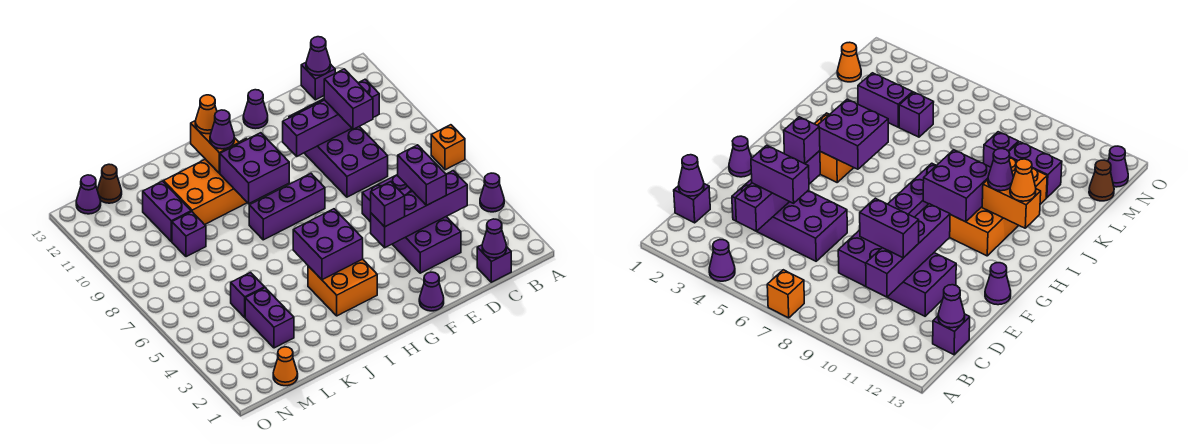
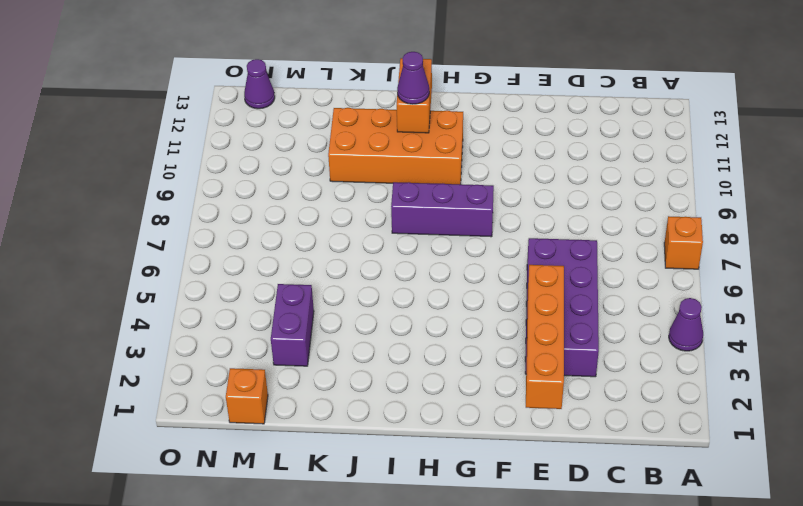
orange 1x4 brick [526,265,564,409] -> purple 1x4 brick [371,171,467,247]
orange 1x1 brick [226,368,268,424] -> orange 1x1 cone [273,347,298,386]
none -> purple 1x1 brick [477,245,511,282]
none -> purple 1x1 brick [301,63,335,100]
none -> purple 2x4 brick [289,99,388,197]
none -> purple 1x1 cone [419,272,444,311]

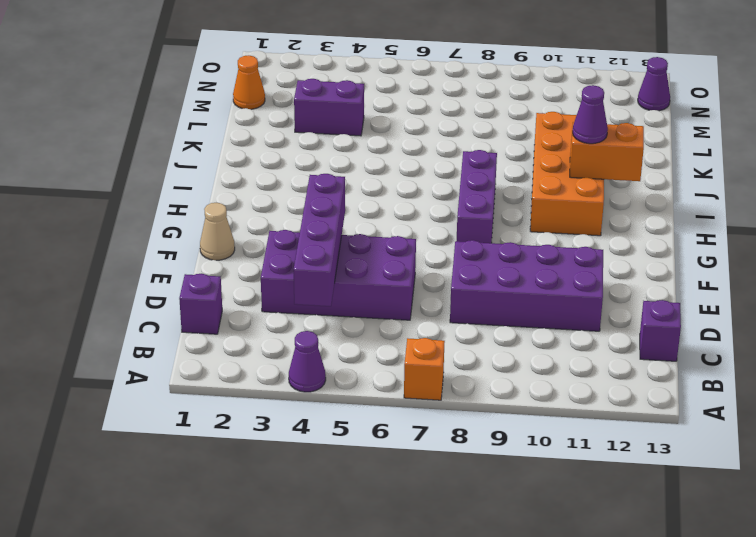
tan 1x1 cone [200,203,235,260] -> purple 1x1 cone [419,272,444,311]
none -> purple 1x1 cone [243,90,268,129]
none -> orange 2x2 brick [308,259,377,316]
none -> purple 1x1 brick [231,273,265,317]
none -> purple 1x1 brick [172,212,206,257]

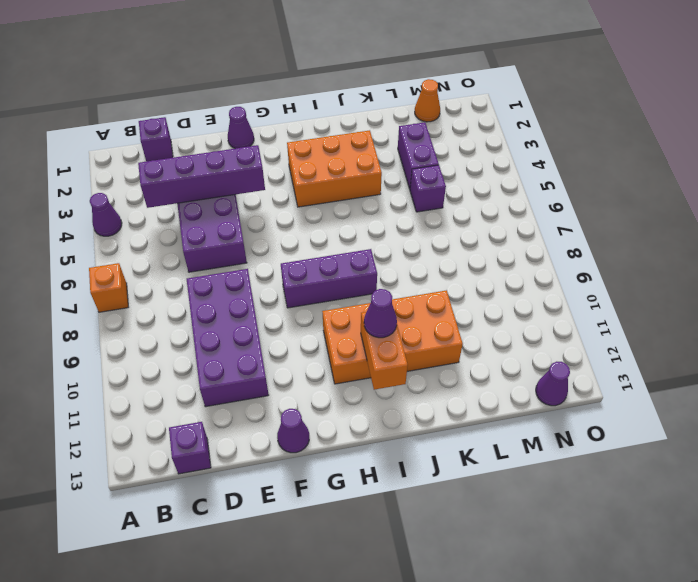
orange 2x3 brick [287,130,382,207] -> orange 2x2 brick [308,259,377,316]
none -> purple 1x1 brick [172,212,206,257]
none -> purple 1x2 brick [143,181,191,241]
none -> brown 1x1 cone [97,164,122,203]
none -> purple 1x1 cone [482,219,506,258]

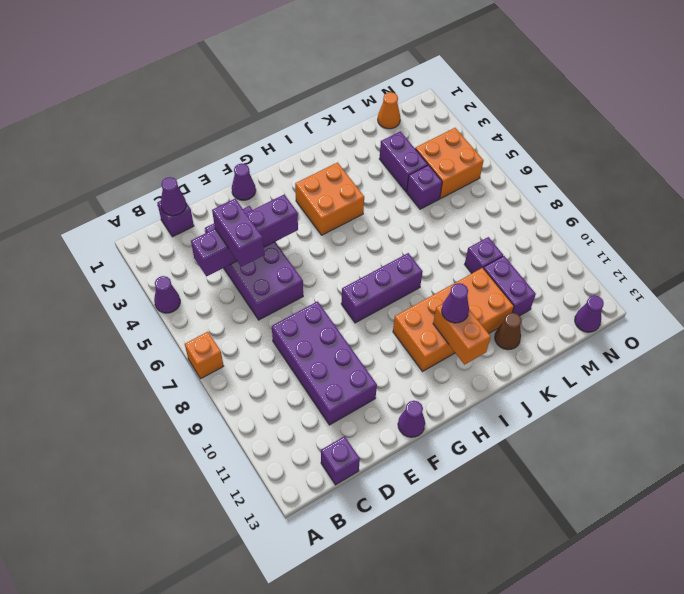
brown 1x1 cone [495,313,521,350] -> brown 1x1 cone moved to [97,164,122,203]
orange 2x2 brick [415,128,484,198] -> none
none -> purple 1x4 brick [283,79,379,156]
none -> purple 1x1 cone [306,37,330,75]
none -> purple 2x2 brick [293,209,363,280]
none -> purple 2x2 brick [220,133,289,203]

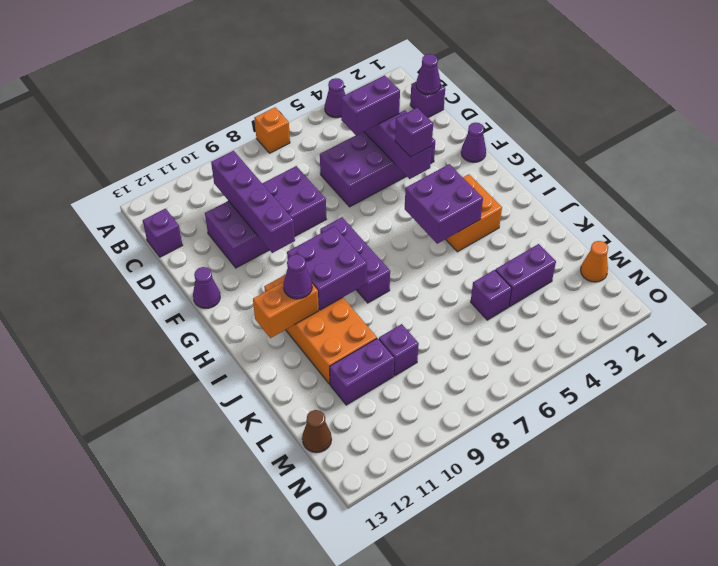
none -> purple 1x1 cone [76,175,101,214]
none -> purple 1x1 cone [306,37,330,75]
none -> purple 1x2 brick [324,69,373,129]
none -> orange 1x1 cone [195,95,217,134]

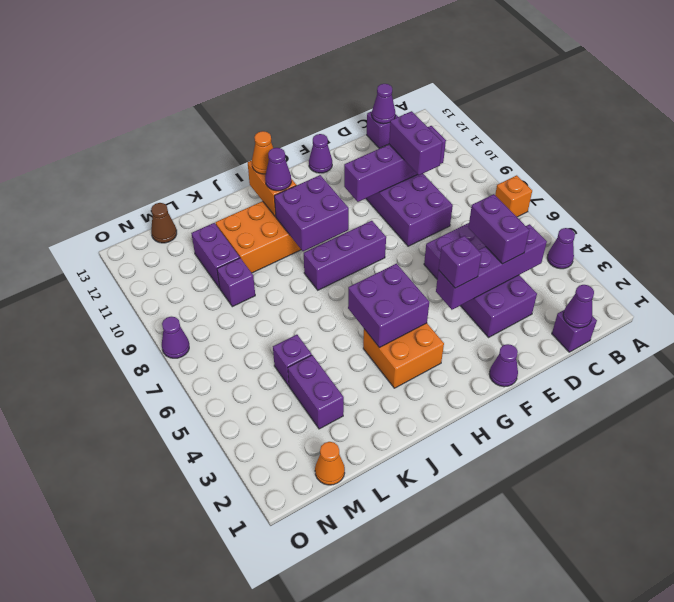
purple 1x1 cone [162,317,189,358] -> purple 1x1 cone moved to [76,175,101,214]

